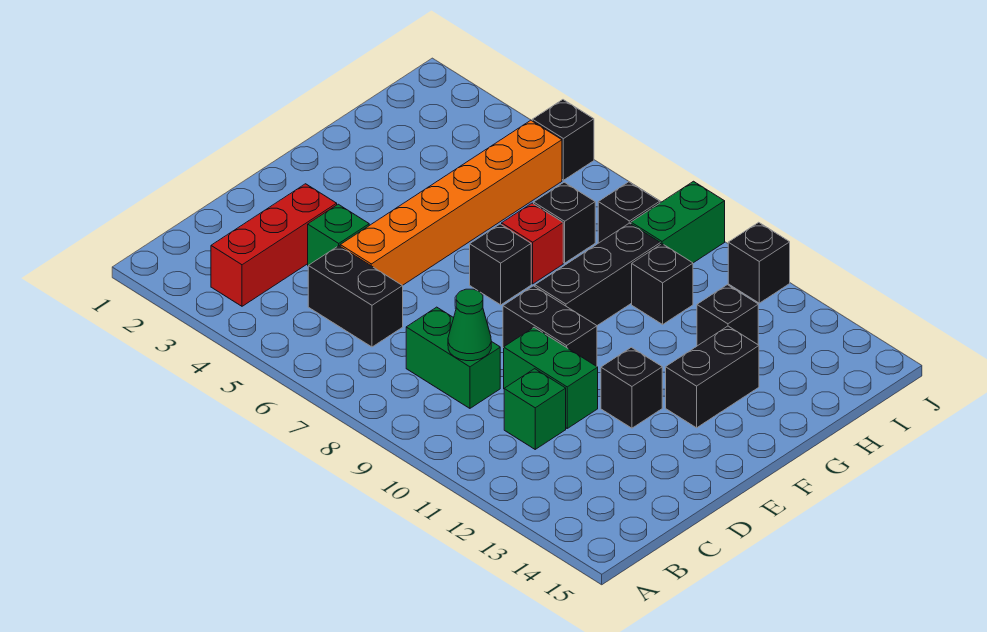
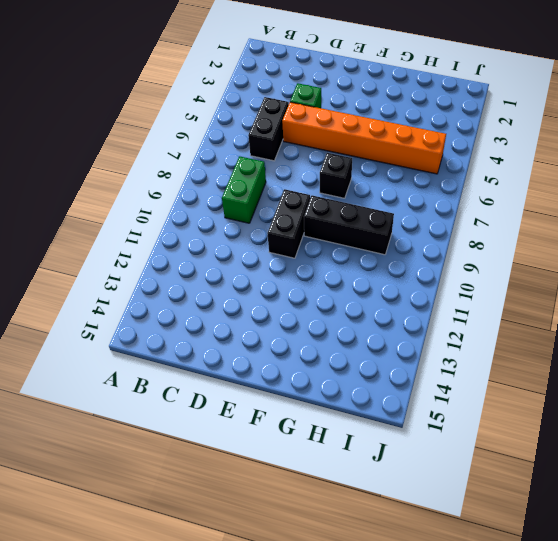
none -> red 1x3 brick [211,184,337,306]
none -> green 1x1 brick [504,369,566,449]
none -> green 1x2 brick [504,327,598,428]

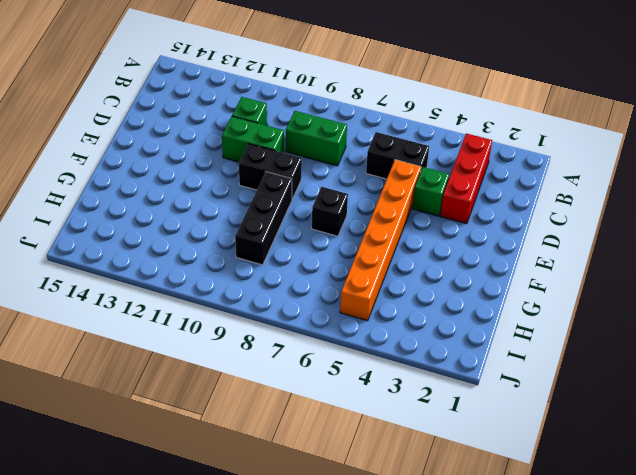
none -> black 1x1 brick [601,347,662,428]
none -> black 1x2 brick [666,326,759,428]
none -> red 1x1 brick [502,203,563,284]

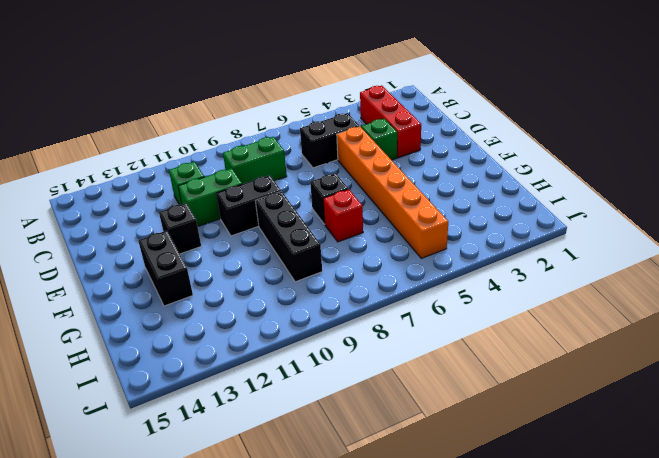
none -> black 1x1 brick [534,182,595,263]
none -> black 1x1 brick [632,244,693,324]
none -> black 1x1 brick [697,285,758,346]

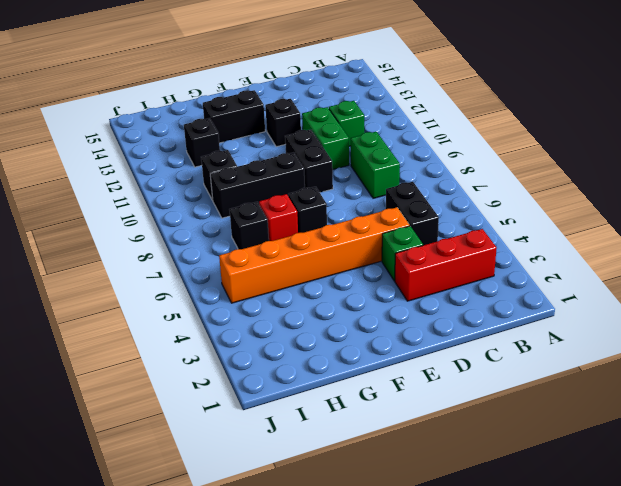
none -> black 1x1 brick [598,182,660,243]
none -> green 1x2 brick [631,181,725,263]
none -> black 1x1 brick [532,100,594,180]

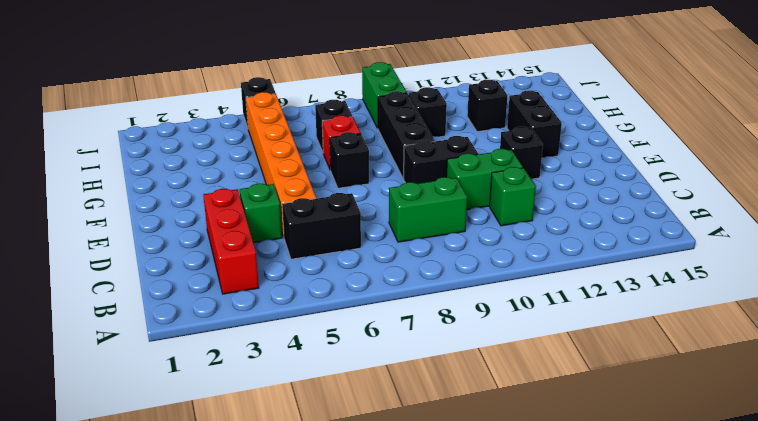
none -> black 1x1 brick [598,182,660,243]
none -> black 1x1 brick [728,222,790,303]
none -> green 1x1 cone [448,289,491,361]

